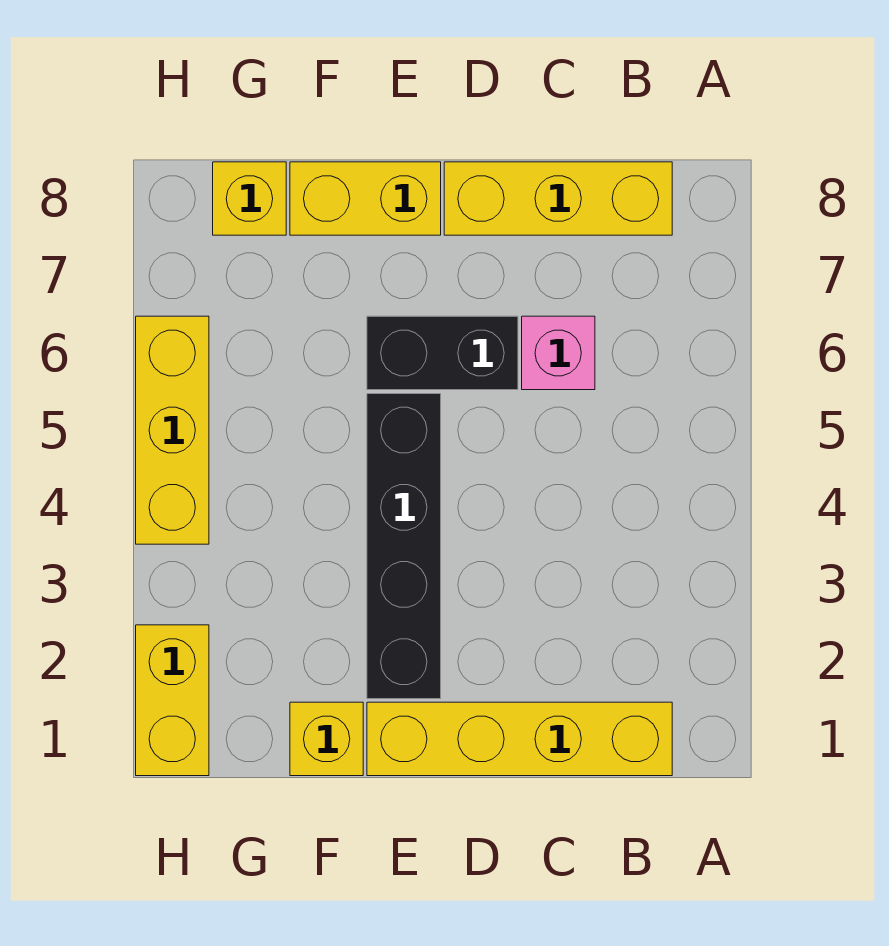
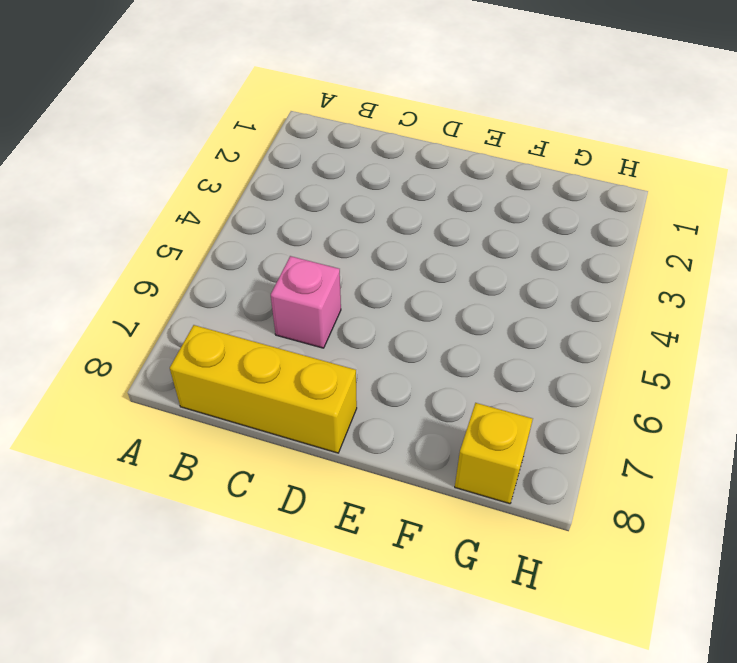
none -> yellow 1x4 brick [367,702,672,776]
none -> black 1x2 brick [367,316,518,390]

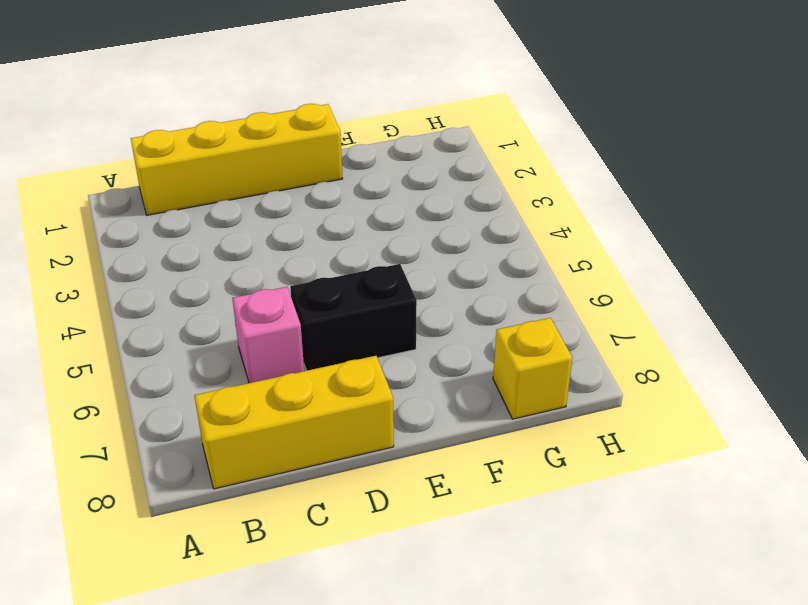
none -> black 1x4 brick [367,394,441,699]
none -> yellow 1x2 brick [290,162,441,235]

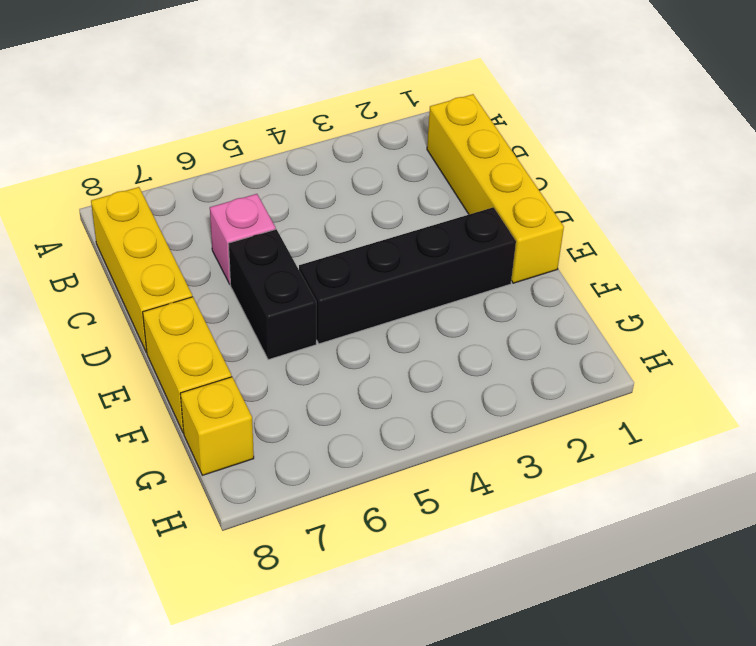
none -> yellow 1x1 brick [290,702,363,776]
none -> yellow 1x2 brick [136,625,209,776]

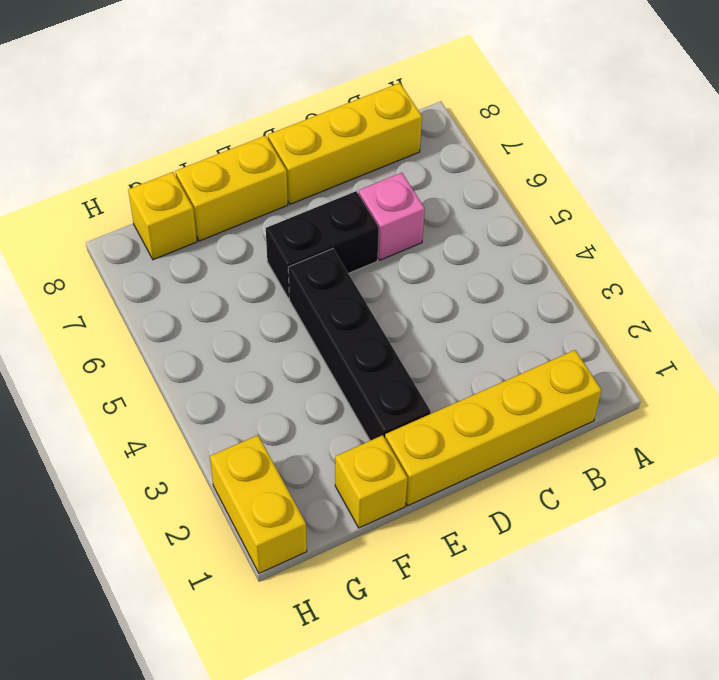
none -> yellow 1x3 brick [136,316,209,544]

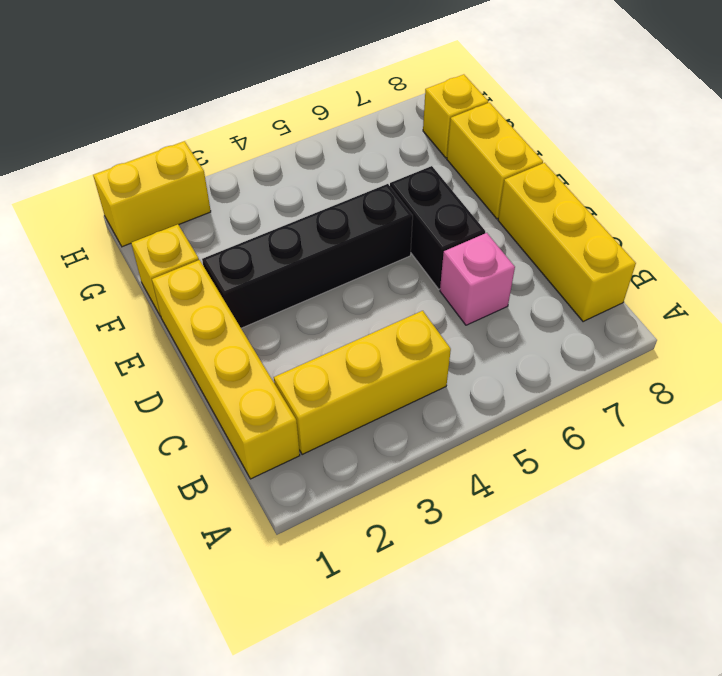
yellow 1x3 brick [274,311,451,454] -> yellow 1x3 brick moved to [136,316,209,544]

